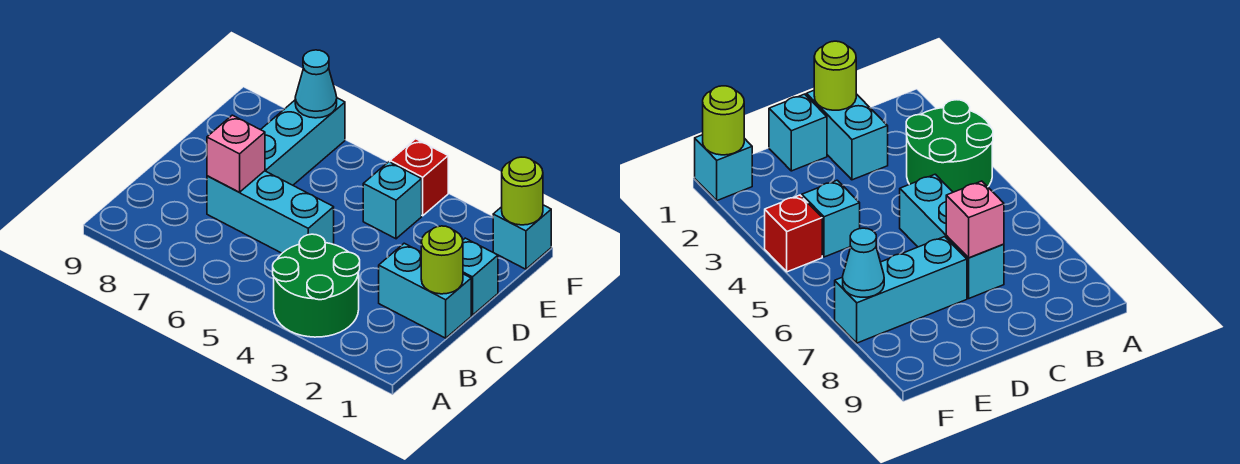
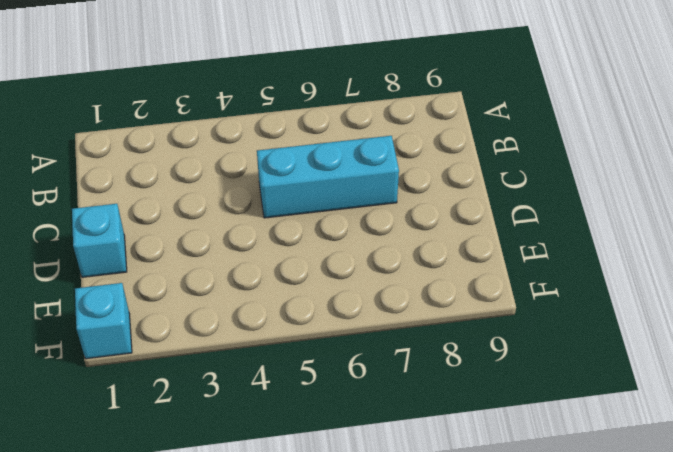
none -> green 2x2 round brick [273,234,360,337]
none -> cyan 1x2 brick [379,243,471,338]
none -> cyan 1x3 brick [261,98,345,185]

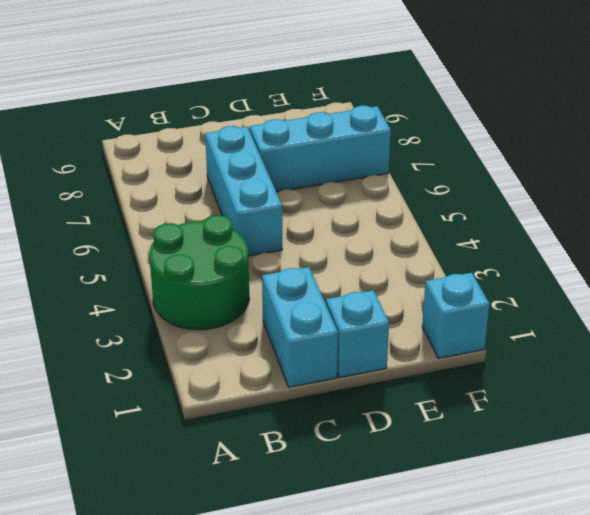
none -> cyan 1x1 brick [363,162,422,239]
none -> red 1x1 brick [390,139,448,216]
none -> lime 1x1 round brick [421,226,463,294]

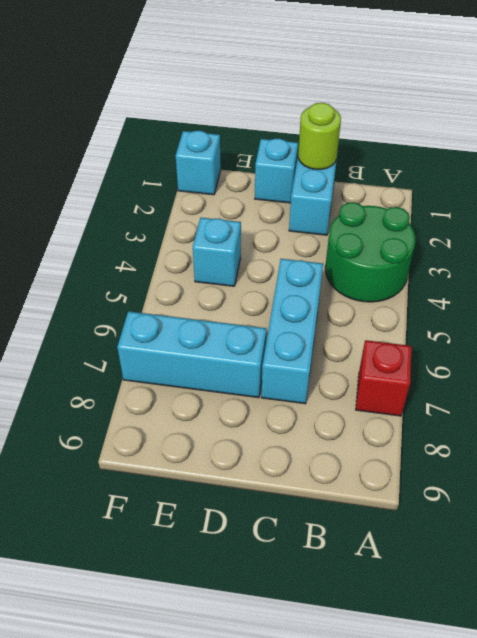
red 1x1 brick [356,340,412,416] -> red 1x1 brick moved to [390,139,448,216]
none -> pink 1x1 brick [207,115,265,192]
none -> lime 1x1 round brick [502,157,543,225]
none -> cyan 1x1 cone [295,50,337,118]

